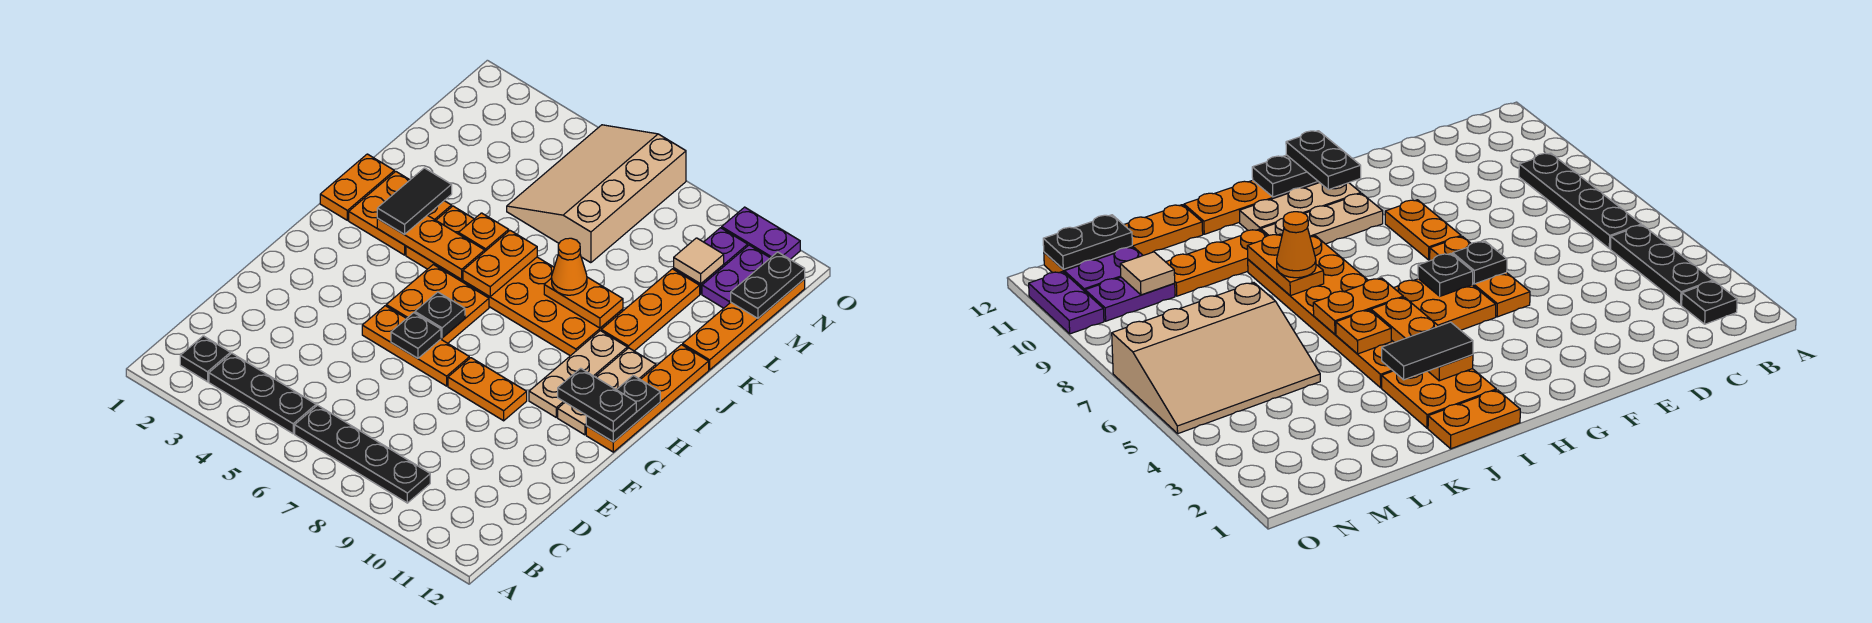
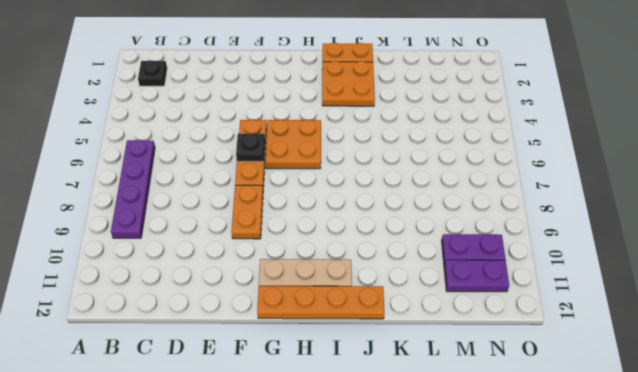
purple 1x4 plate [111,140,155,238] -> black 1x4 plate [295,405,430,503]
none -> black 1x3 plate [209,353,316,434]
none -> tan 1x3 plate [529,331,627,417]
none -> orange 2x6 plate [406,206,623,356]
none -> orange 1x3 plate [601,269,700,351]

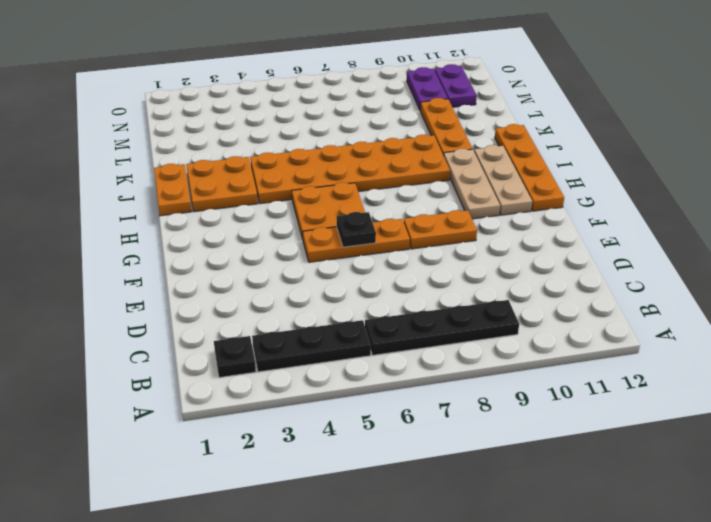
none -> orange 1x4 plate [683,279,805,370]
none -> tan 3x4 slope [507,125,686,263]
none -> purple 1x2 plate [722,207,800,259]
none -> black 1x1 plate [415,292,465,338]

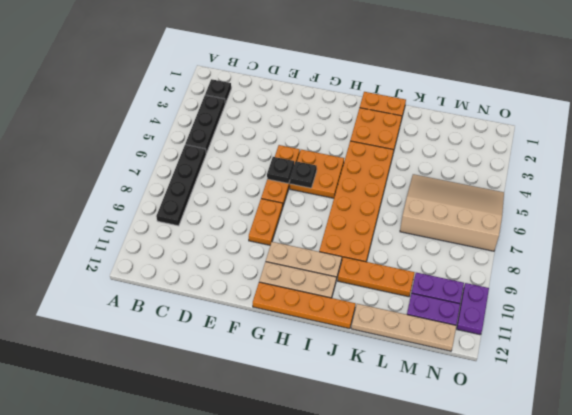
tan 1x4 plate [351,304,456,351] -> orange 1x4 plate [683,279,805,370]
none -> black 1x2 plate [586,375,660,442]
none -> orange 1x3 plate [377,215,485,279]
none -> orange 1x2 plate [463,231,537,297]
none -> orange 1x1 plate [459,213,509,251]

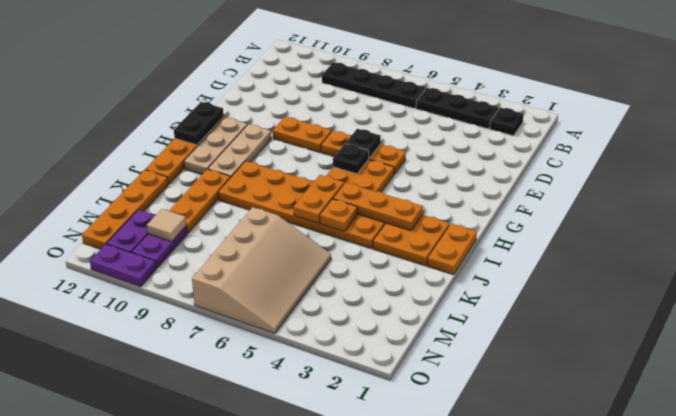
none -> orange 1x2 plate [544,277,623,328]
none -> black 1x2 plate [731,252,805,318]
none -> black 1x2 plate [558,368,636,432]
none -> black 1x2 tile [377,168,452,234]

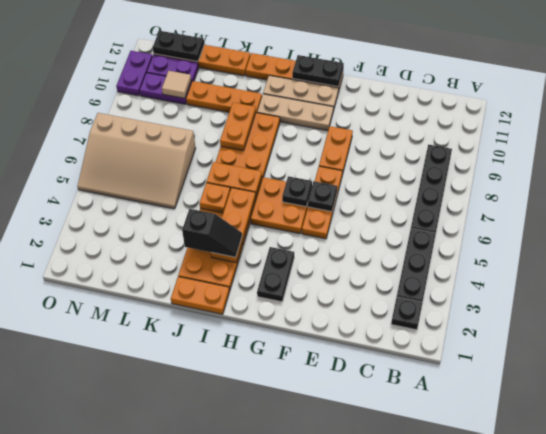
black 1x2 plate [257,247,294,302] -> black 1x2 plate moved to [558,368,636,432]
black 1x2 slope [182,209,242,257] -> black 1x2 tile [377,168,452,234]
none -> orange 1x1 cone [552,238,587,295]

